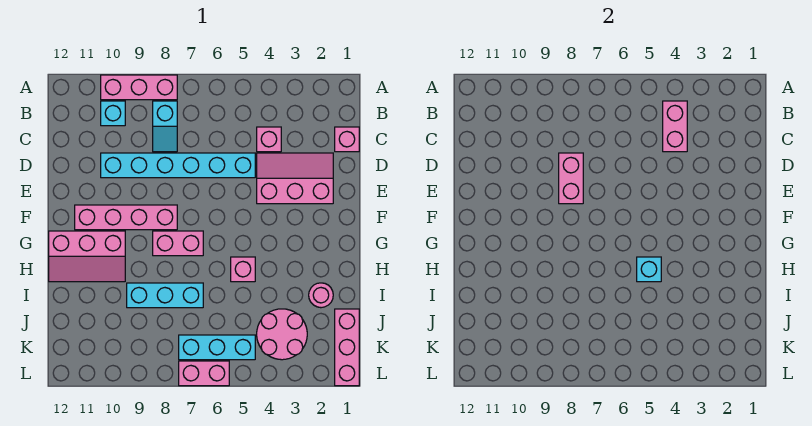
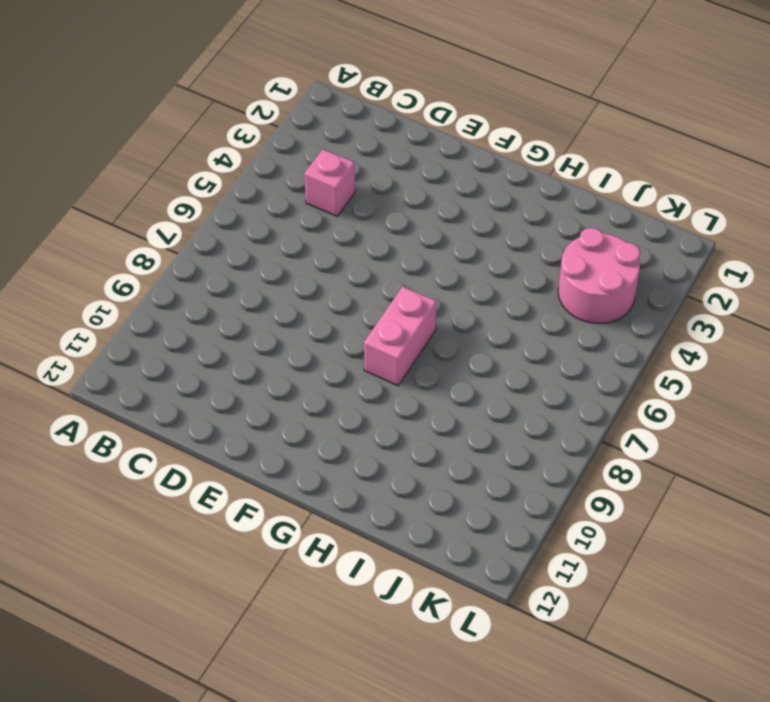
none -> pink 1x3 brick [101,75,177,100]
none -> cyan 1x2 slope [153,101,177,152]
none -> cyan 1x1 brick [101,101,125,126]

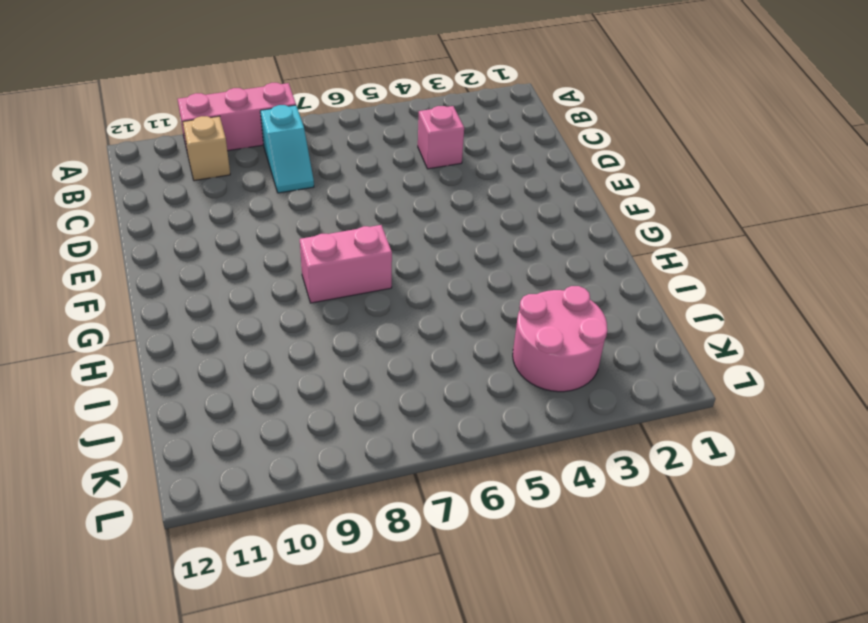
tan 1x1 brick [183,116,230,181] -> cyan 1x1 brick [101,101,125,126]
none -> pink 1x1 brick [335,127,359,152]
none -> pink 2x3 slope [257,153,333,204]
none -> cyan 1x6 brick [101,153,255,178]

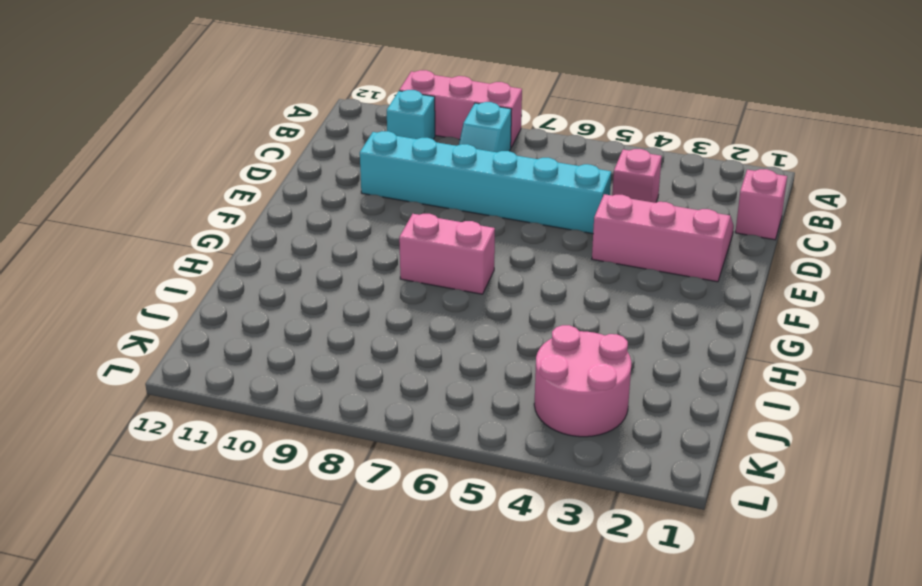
none -> pink 1x4 brick [75,205,177,230]
none -> pink 2x3 slope [49,231,125,282]
none -> pink 1x1 brick [231,257,255,282]

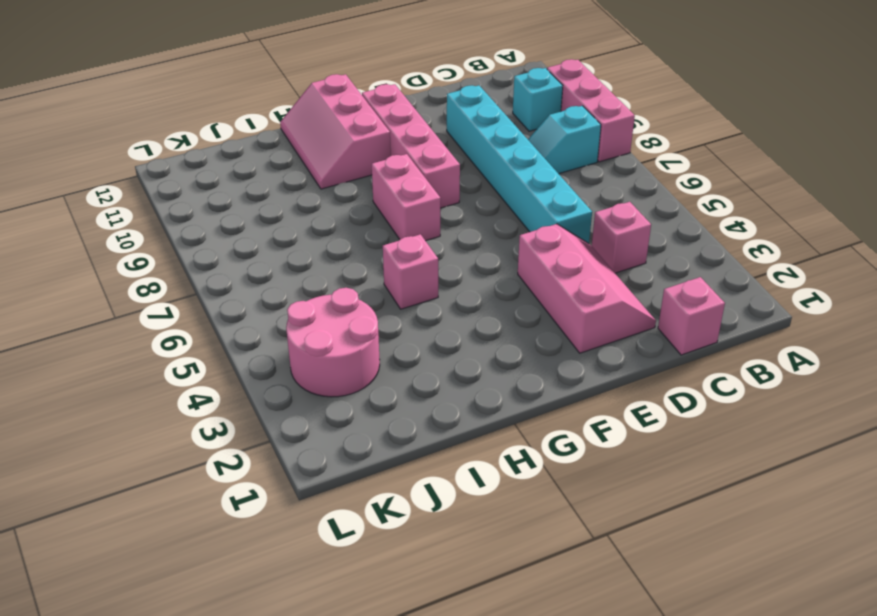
none -> pink 1x1 round brick [309,283,333,308]
none -> cyan 1x3 brick [127,283,203,308]
none -> pink 1x3 brick [335,309,359,386]

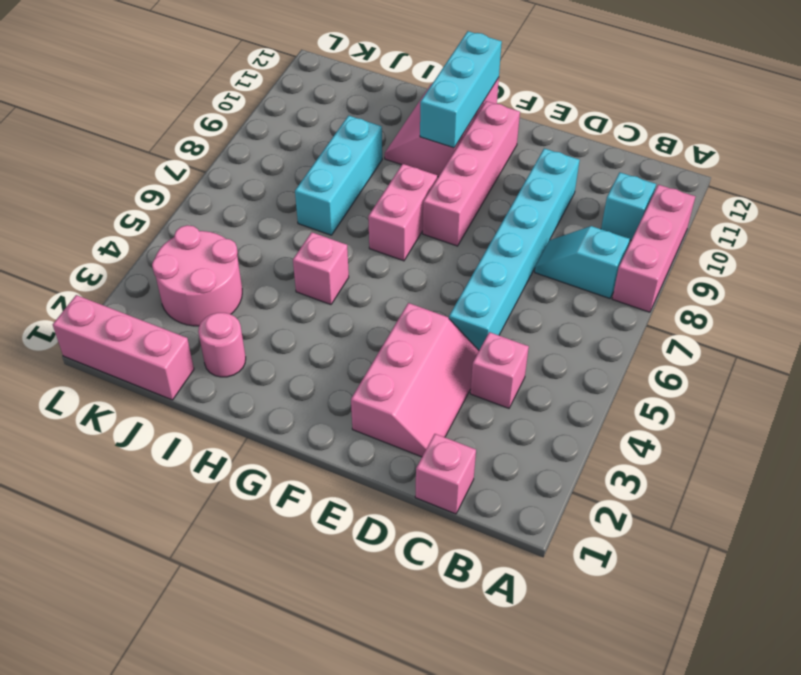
cyan 1x3 brick [420,31,502,148] -> cyan 1x3 brick moved to [179,335,255,360]
none -> pink 1x2 brick [179,361,229,386]
none -> pink 1x2 brick [663,101,687,152]
none -> pink 1x2 brick [559,153,583,204]

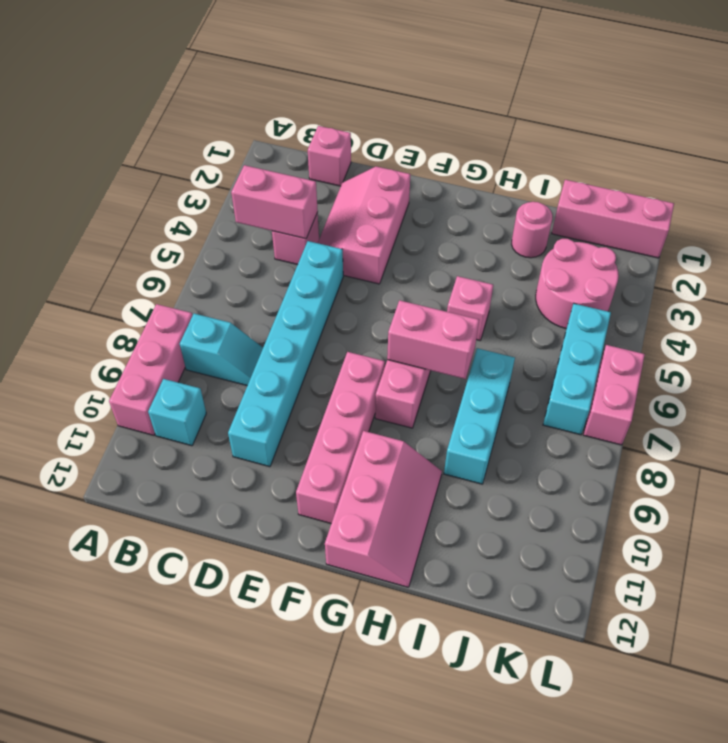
pink 1x2 brick [387,300,479,379] -> pink 1x2 brick moved to [559,153,583,204]
none -> cyan 1x1 brick [637,257,661,282]

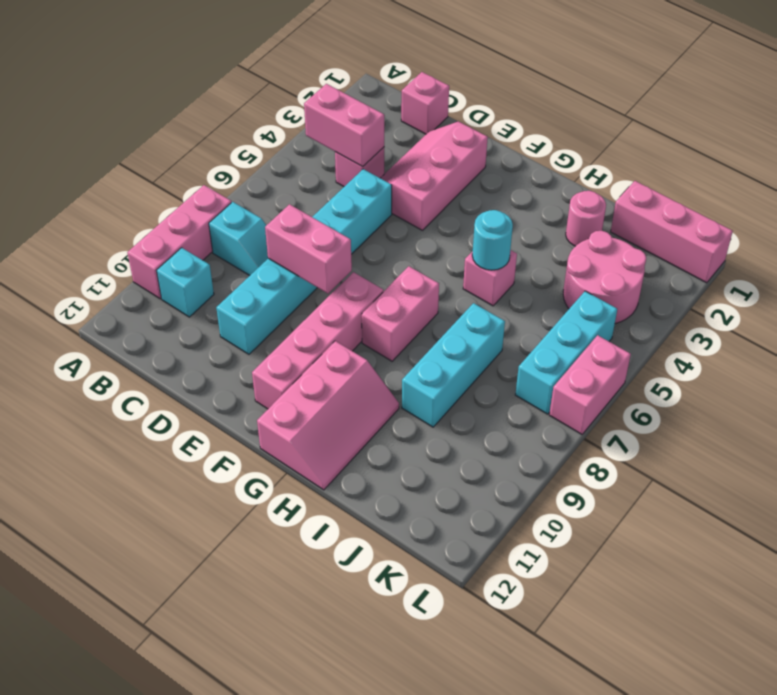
cyan 1x1 round brick [472,210,513,270] -> cyan 1x1 brick [637,257,661,282]

